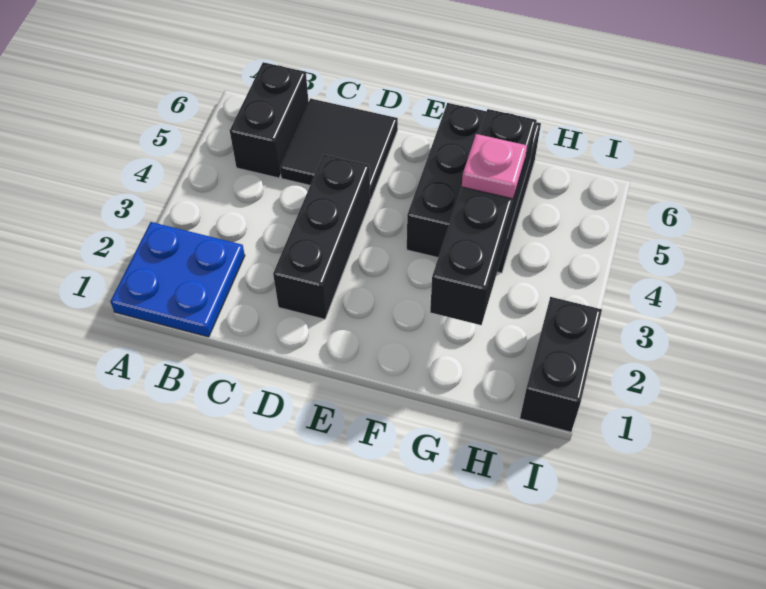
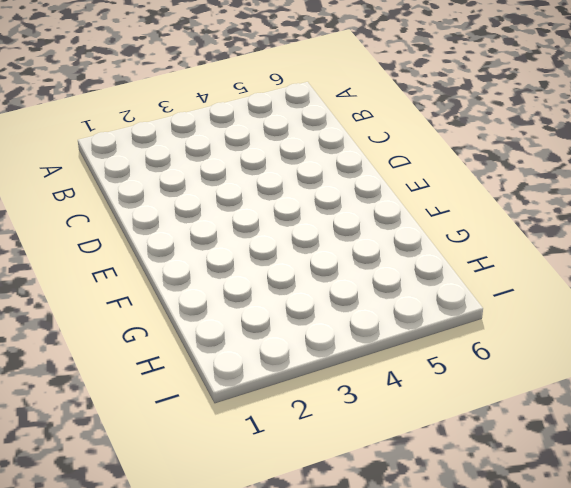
none -> blue 2x2 plate [110,222,245,337]
none -> black 1x2 brick [230,62,309,178]

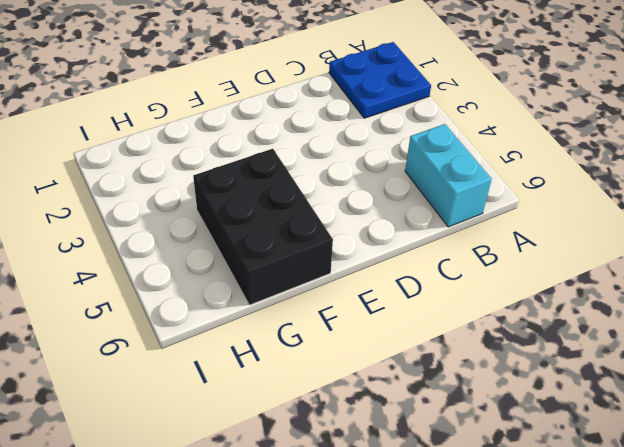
cyan 1x2 brick [405,124,492,227] -> black 1x2 brick [230,62,309,178]
none -> black 2x2 tile [280,99,398,200]
none -> black 1x3 brick [273,154,370,319]

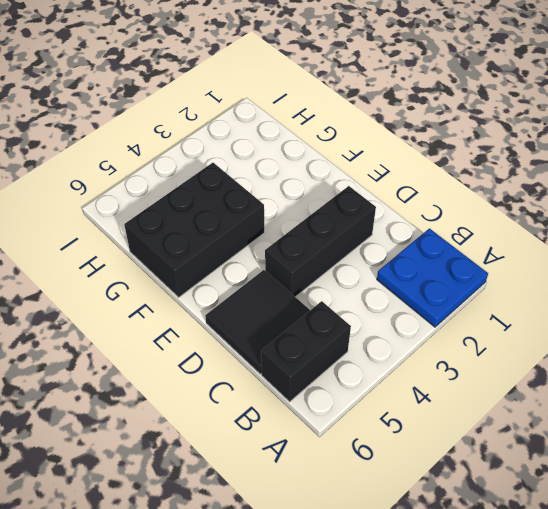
none -> black 1x2 brick [520,297,602,432]
none -> black 1x4 brick [430,109,537,325]

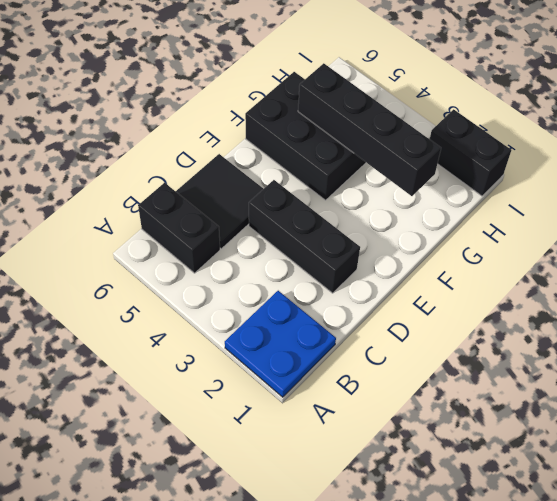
none -> pink 1x1 plate [462,134,527,199]

